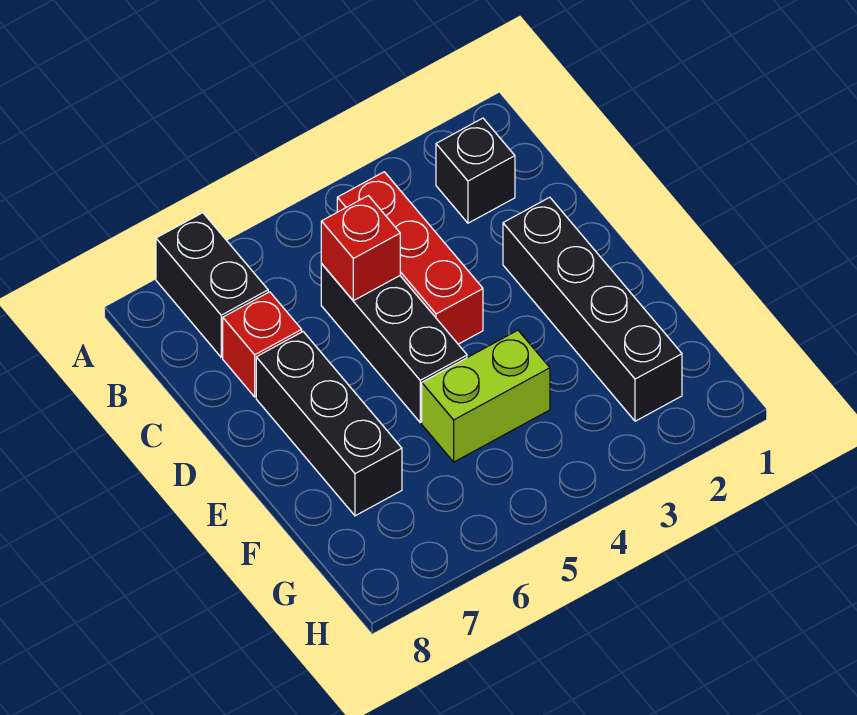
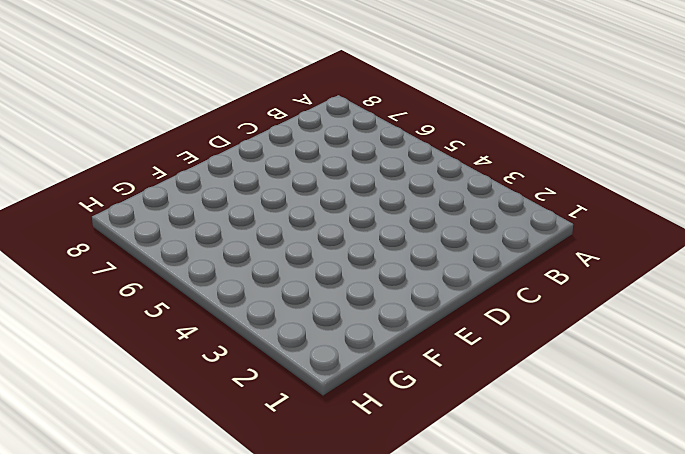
none -> black 1x2 brick [156,213,268,357]
none -> black 1x1 brick [436,118,515,223]

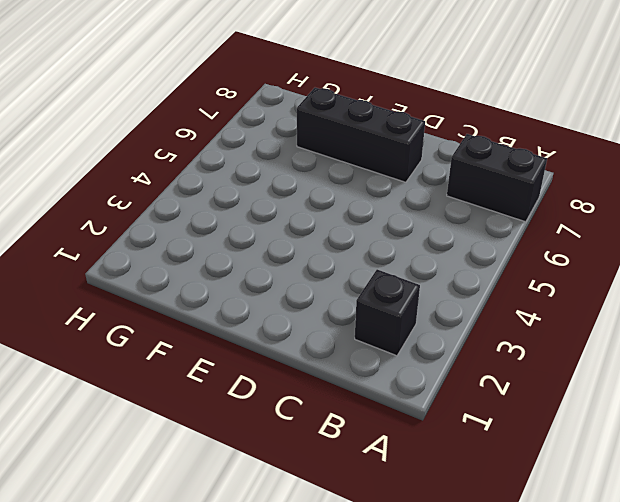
none -> red 1x3 brick [337,172,483,344]
none -> black 1x3 brick [321,264,467,422]

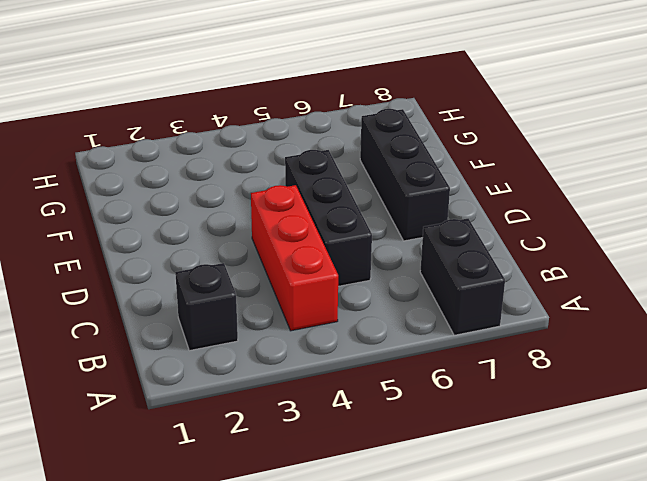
none -> red 1x1 brick [223,292,302,397]
none -> black 1x4 brick [503,197,682,421]

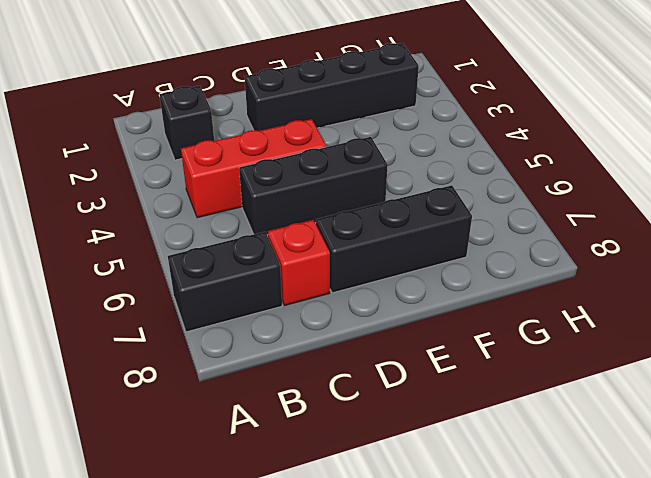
none -> lime 1x2 brick [422,330,550,462]
none -> red 1x1 brick [321,196,400,301]

